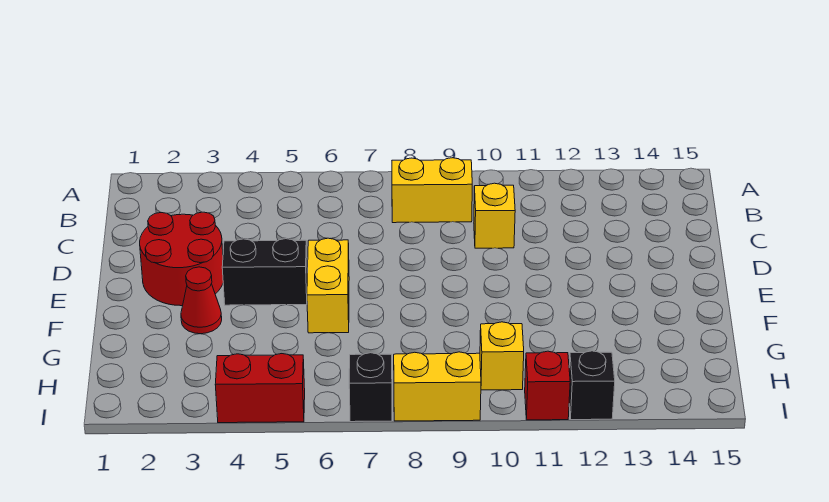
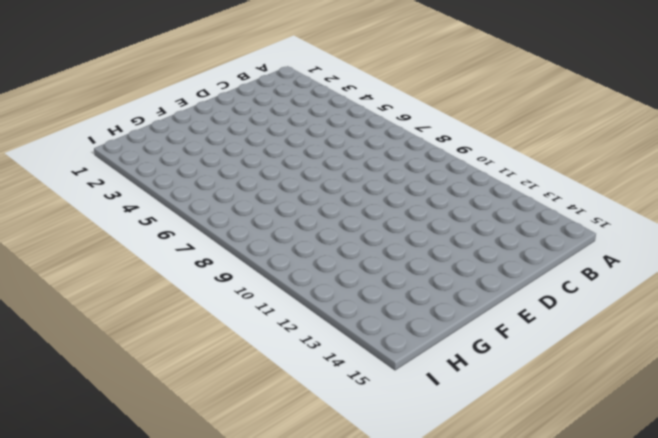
none -> yellow 1x2 brick [392,158,472,223]
none -> yellow 1x1 brick [474,183,515,248]
none -> red 2x2 round brick [140,212,223,306]

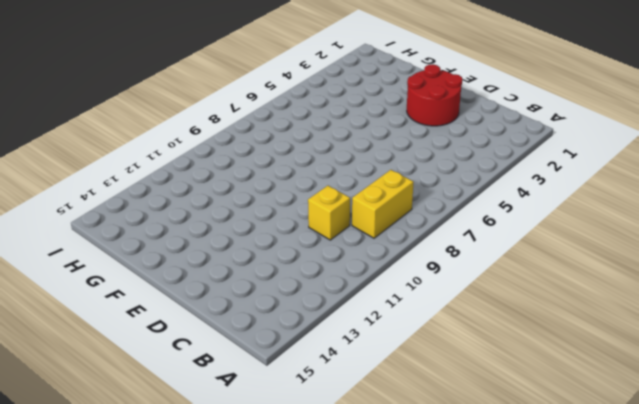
none -> black 1x2 brick [222,239,307,305]
none -> yellow 1x2 brick [307,238,349,333]
none -> red 1x1 cone [181,267,222,334]

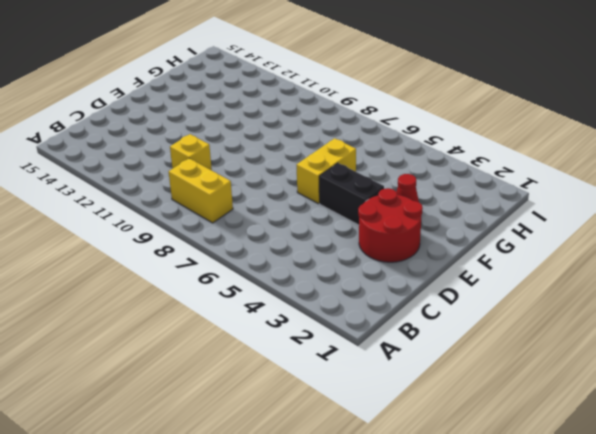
none -> yellow 1x1 brick [480,322,524,390]
none -> red 1x2 brick [215,354,305,423]
none -> black 1x1 brick [349,353,392,422]

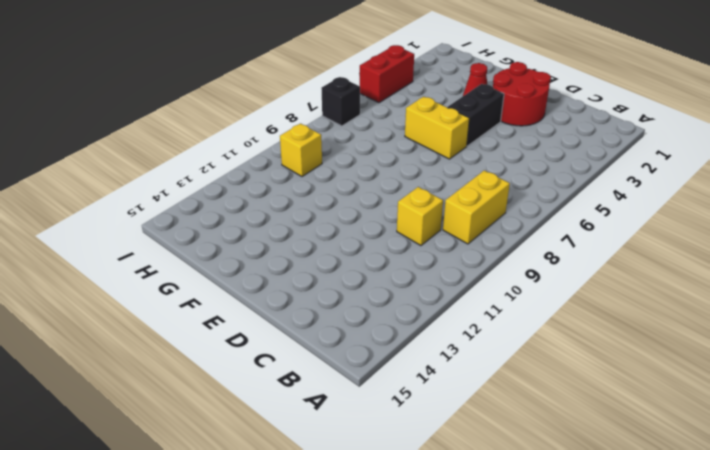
none -> yellow 1x2 brick [394,352,481,421]
none -> red 1x1 brick [525,351,570,420]
none -> black 1x1 brick [569,351,615,420]

